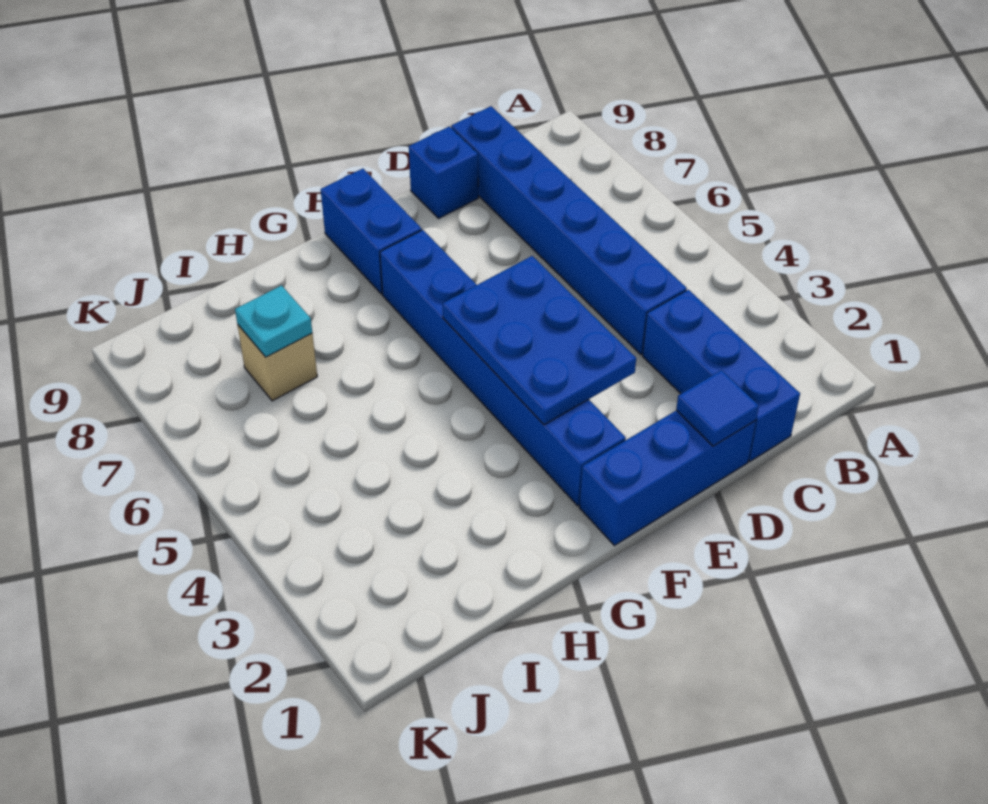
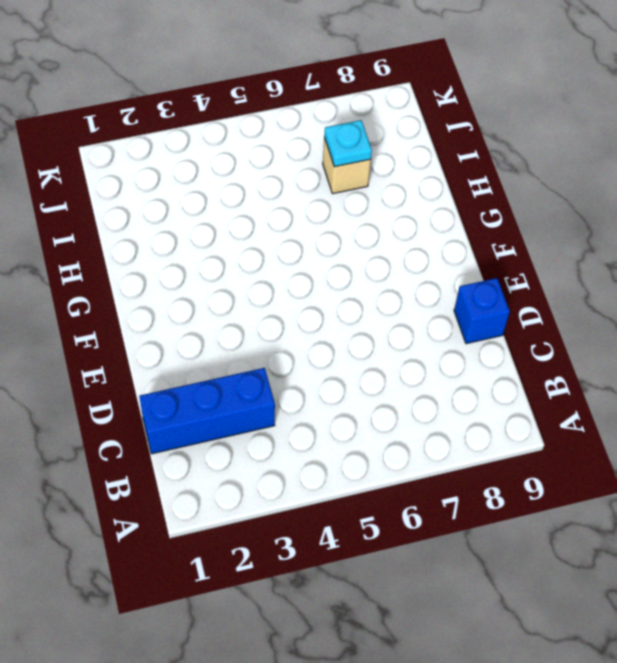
none -> blue 1x6 brick [451,106,687,355]
none -> blue 1x3 brick [579,410,756,545]

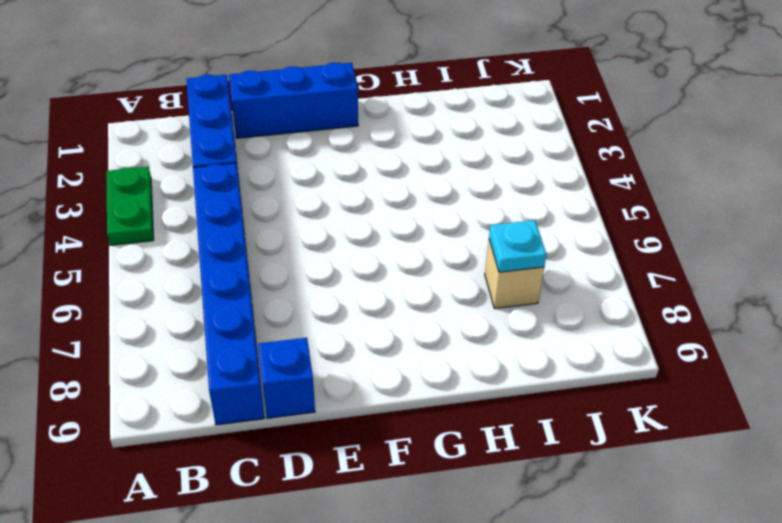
green 1x2 plate [107,167,154,245] -> none
none -> blue 1x6 brick [380,230,626,506]
none -> blue 1x2 brick [321,169,422,294]

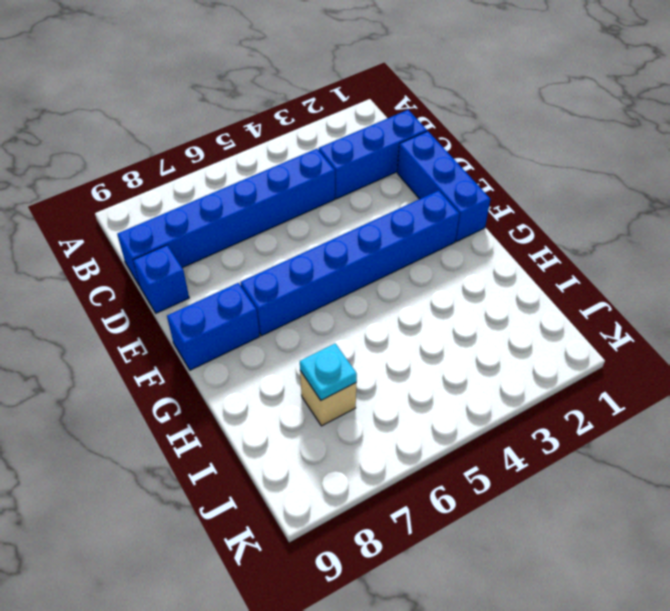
none -> blue 1x1 tile [676,370,759,446]
none -> blue 2x3 plate [443,256,636,425]

